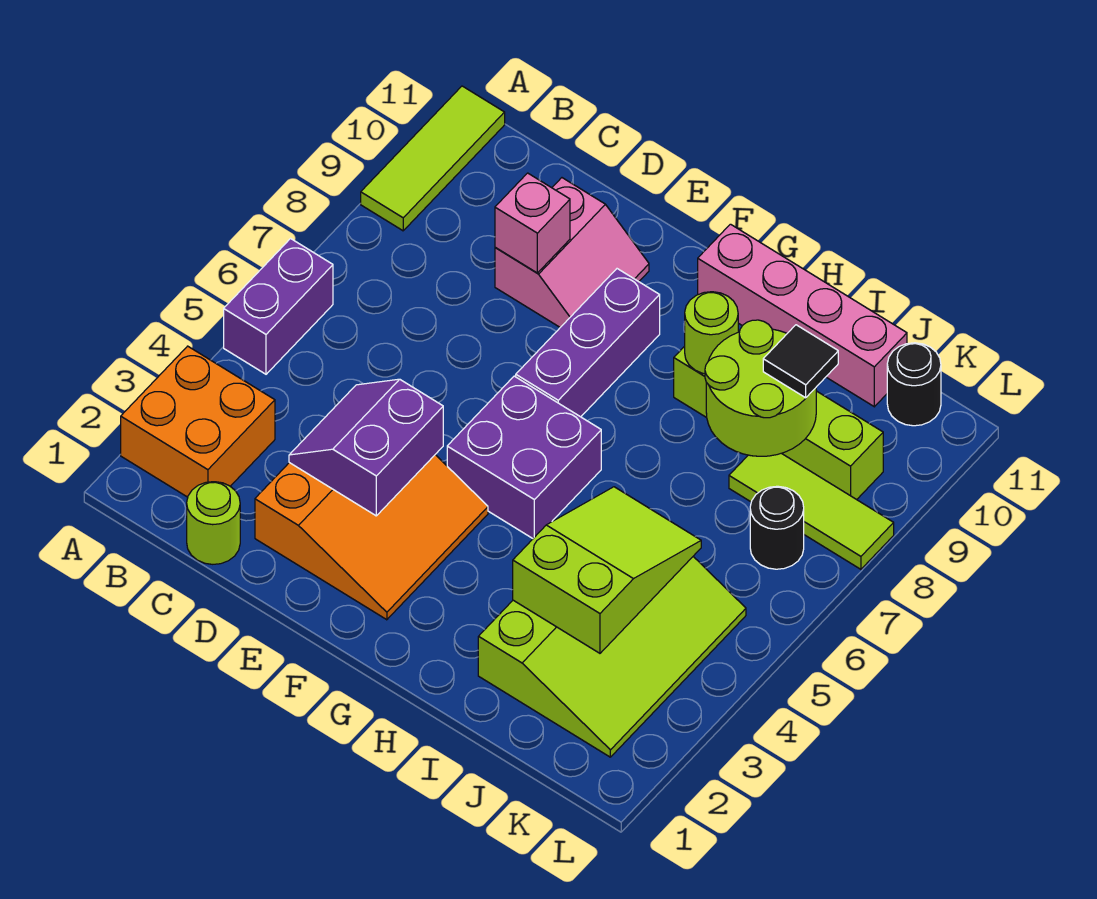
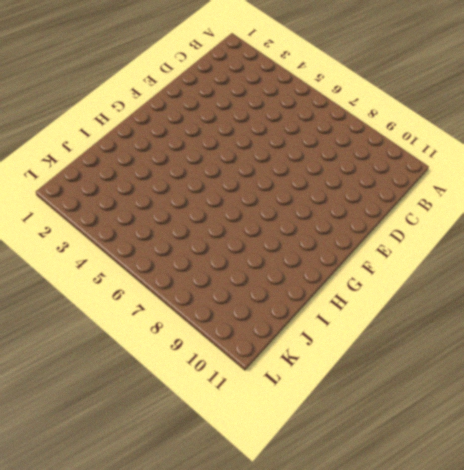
none -> orange 2x2 brick [121,346,275,497]
none -> purple 1x2 brick [224,239,333,374]
none -> lime 1x3 tile [361,86,505,231]

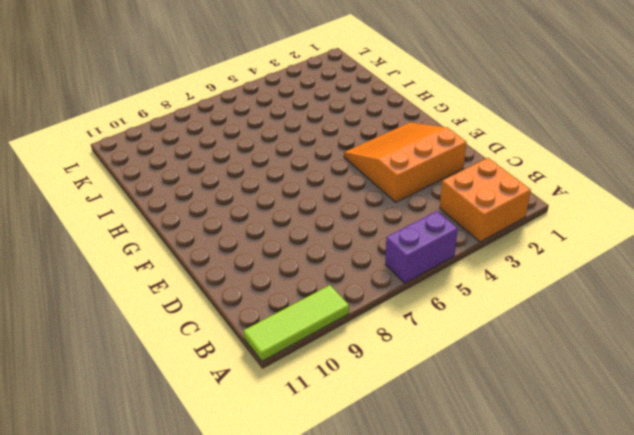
none -> lime 1x1 round brick [187,482,240,564]
none -> pink 2x2 slope [495,178,649,327]
none -> purple 2x2 brick [447,376,601,538]

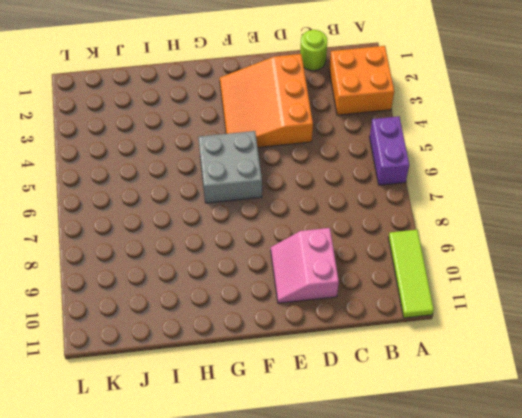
grey 2x2 brick [198,131,262,203] -> purple 2x2 brick [447,376,601,538]
none -> purple 1x3 brick [516,269,660,417]
none -> pink 1x4 brick [698,224,907,407]
none -> lime 1x4 brick [674,346,883,500]

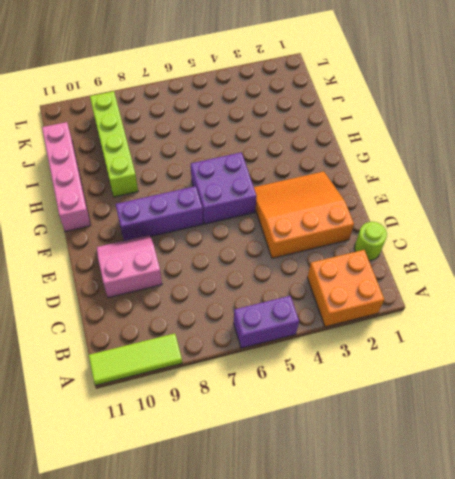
none -> lime 3x4 slope [478,557,746,757]
none -> lime 1x3 tile [729,453,894,569]
none -> black 1x1 round brick [750,486,804,569]

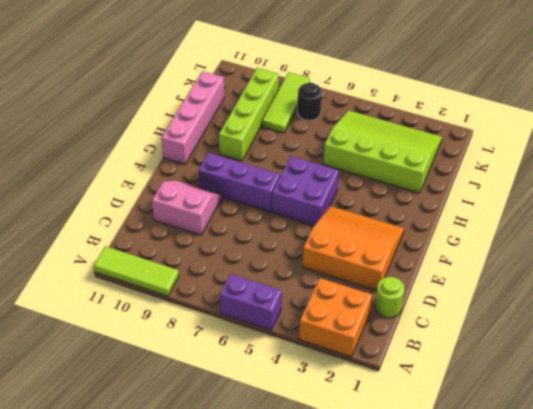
none -> black 1x1 round brick [887,343,941,426]
none -> purple 2x2 slope [289,379,443,516]
none -> pink 1x1 brick [495,173,570,273]

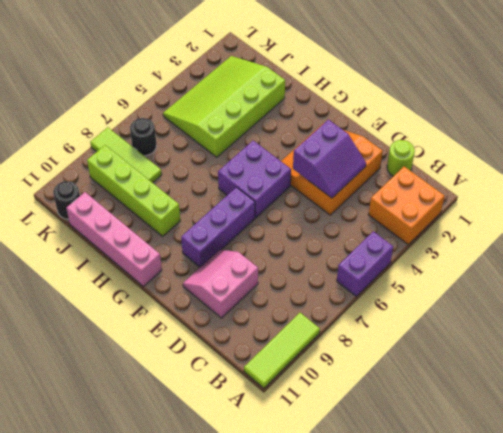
none -> pink 1x1 brick [495,173,570,273]
none -> lime 1x1 round brick [685,292,738,374]
none -> lime 2x3 slope [513,487,701,653]

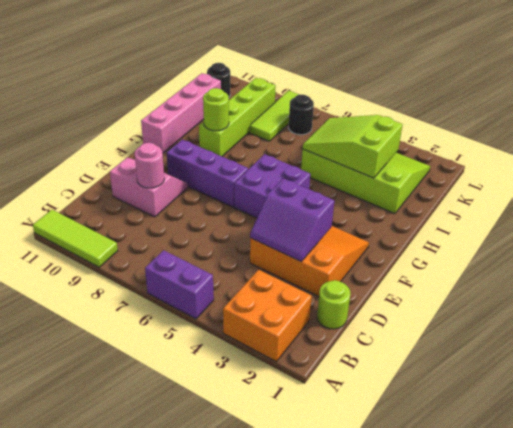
pink 1x1 round brick [135,143,164,188] -> pink 1x1 brick [495,173,570,273]
none -> lime 2x2 round brick [705,320,816,456]
none -> black 1x1 tile [763,325,838,398]

